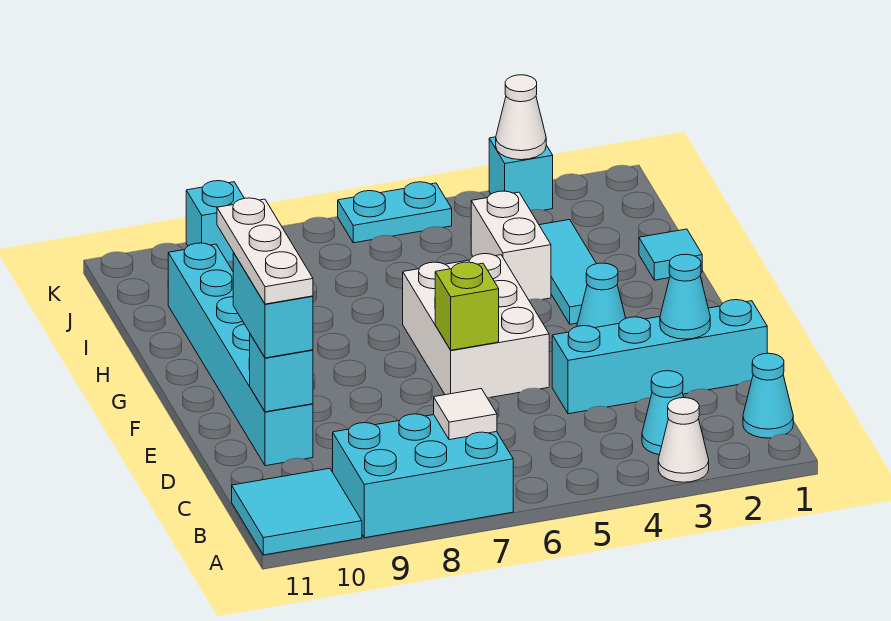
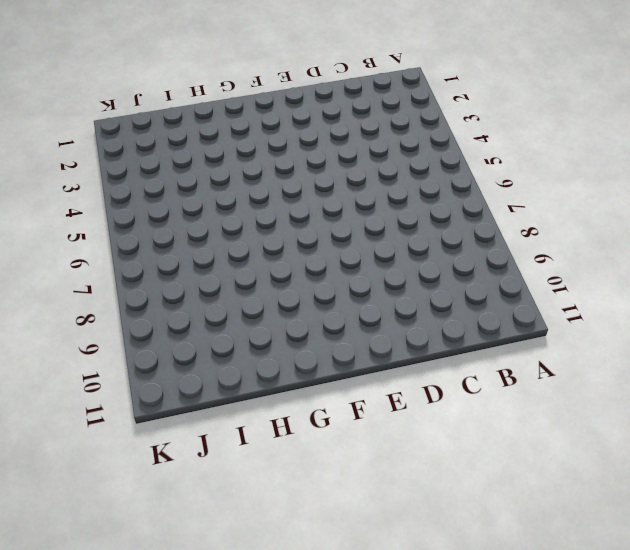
none -> white 1x1 cone [658,398,709,482]
none -> cyan 2x3 brick [332,414,513,538]
none -> cyan 2x2 tile [232,468,362,555]

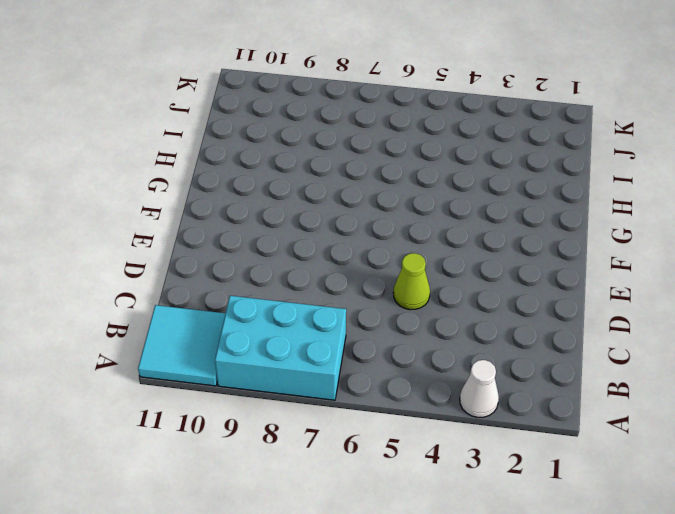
lime 1x1 cone [393,253,430,310] -> none
none -> cyan 1x1 cone [743,353,793,438]
none -> cyan 1x1 cone [642,371,684,455]
none -> cyan 1x4 brick [552,300,767,414]

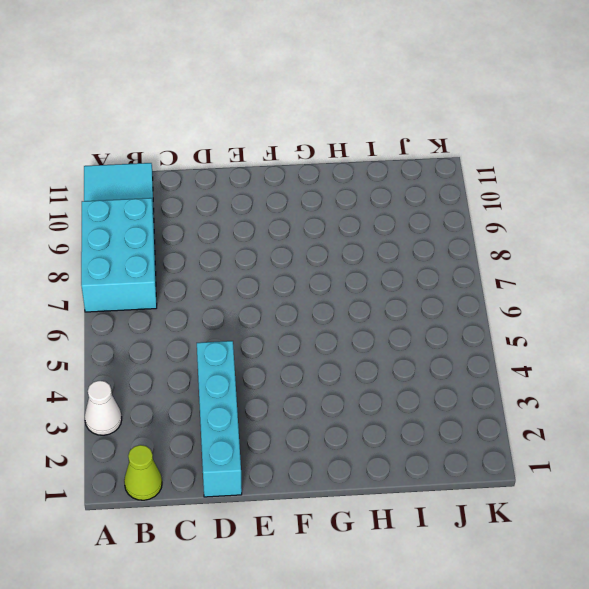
lime 1x1 cone [124,445,162,500] -> cyan 1x1 cone [743,353,793,438]
none -> cyan 1x1 cone [642,371,684,455]
none -> cyan 1x6 brick [168,243,313,466]
none -> white 2x3 brick [403,254,549,398]

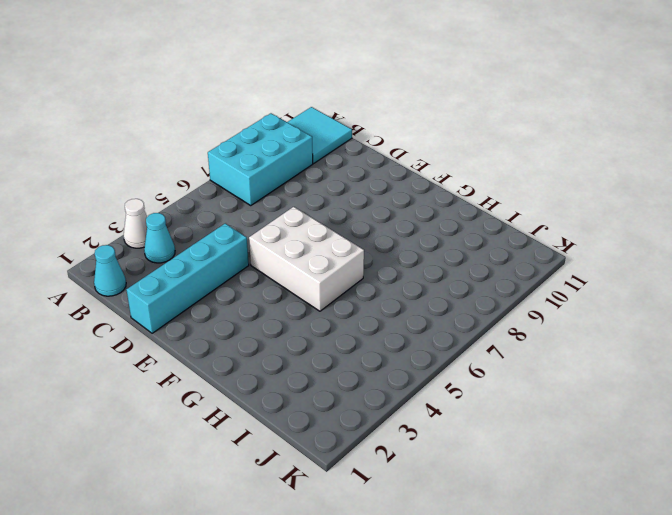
none -> cyan 1x6 brick [168,243,313,466]
none -> cyan 1x1 cone [577,263,626,328]
none -> cyan 1x3 tile [539,220,596,324]

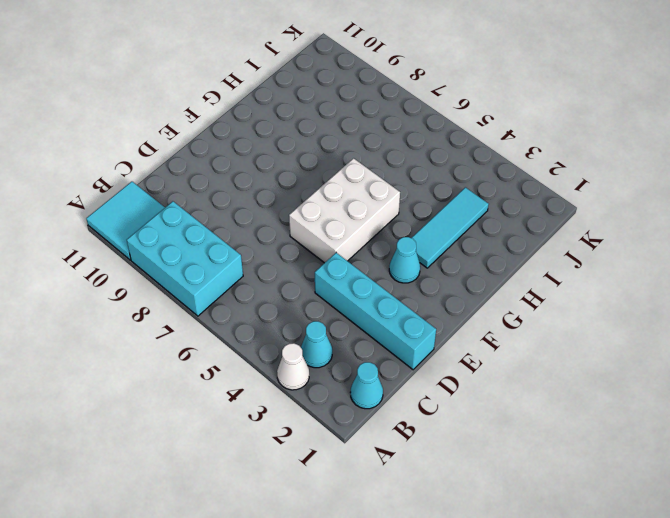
none -> cyan 1x6 brick [168,243,313,466]
none -> cyan 1x1 tile [639,229,702,280]
none -> white 1x2 brick [471,191,551,300]

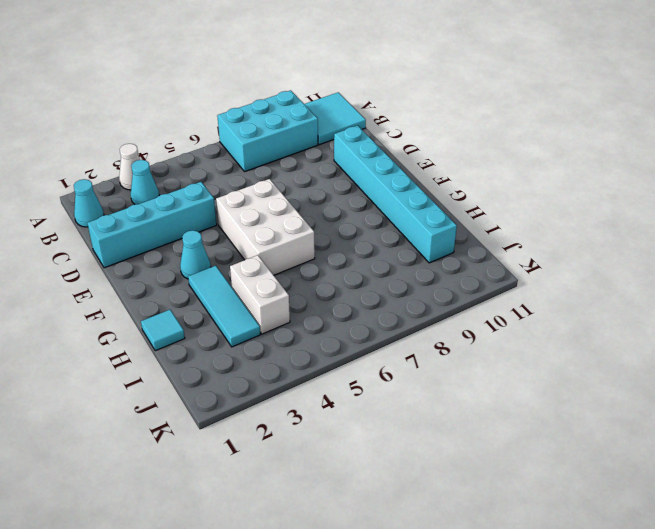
none -> cyan 1x1 brick [489,137,553,210]
none -> cyan 1x2 plate [338,182,452,243]
none -> cyan 1x1 brick [186,181,244,262]

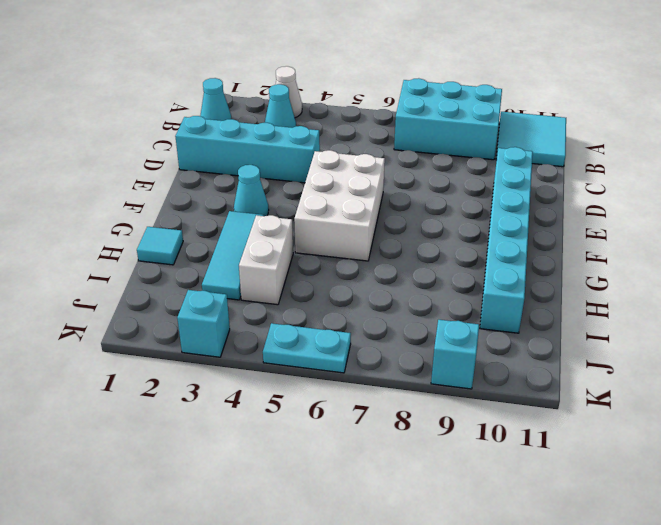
none -> white 1x1 tile [434,389,497,440]
none -> cyan 1x1 cone [660,254,710,339]
none -> cyan 1x1 brick [249,334,313,412]

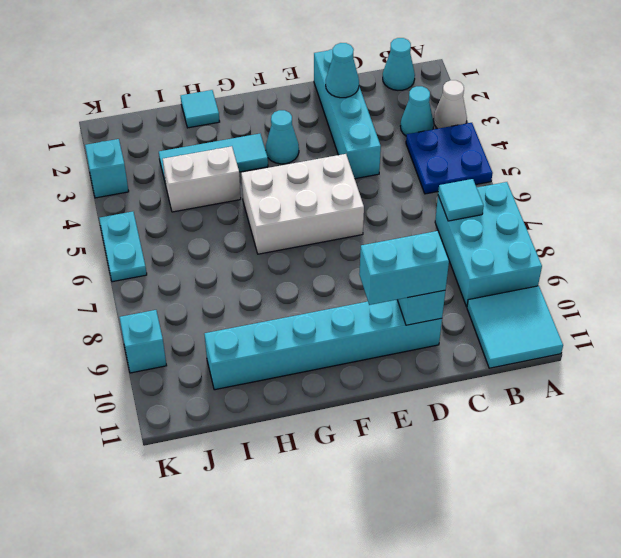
blue 2x2 plate [406,123,493,194] -> none
cyan 1x1 tile [438,179,484,221] -> white 1x1 tile [434,389,497,440]
none -> lime 1x1 brick [435,262,499,350]
none -> white 1x1 cone [496,75,546,160]
none -> white 1x3 plate [217,198,313,304]

